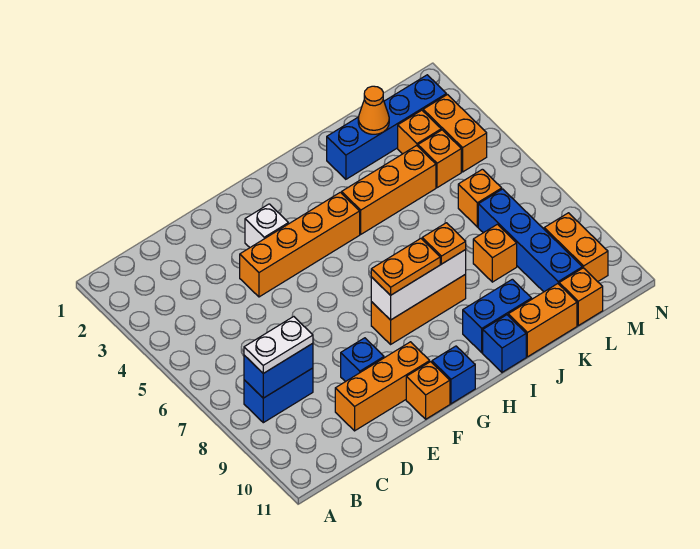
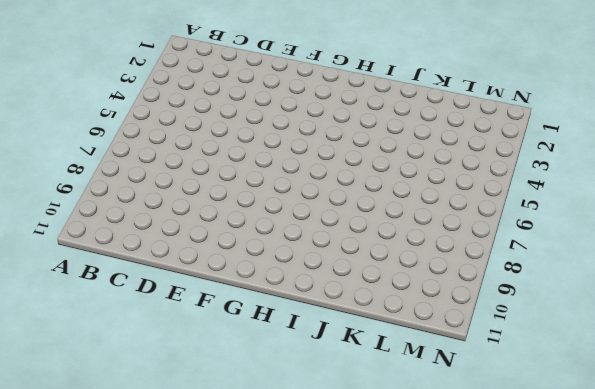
none -> blue 1x2 brick [244,368,313,423]
none -> orange 1x3 brick [335,342,430,431]
none -> orange 1x4 brick [240,192,360,297]

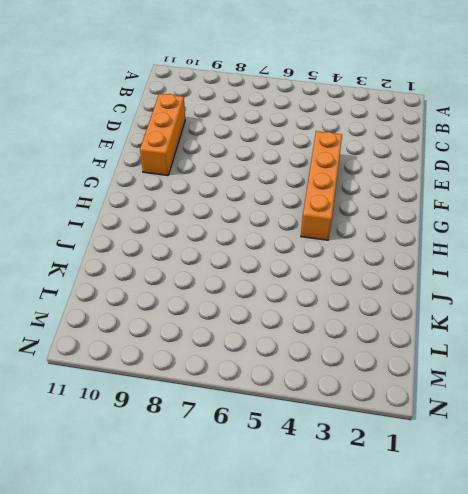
none -> blue 1x2 brick [244,368,313,423]
none -> blue 1x1 brick [341,338,384,382]
none -> white 1x1 brick [245,204,288,247]

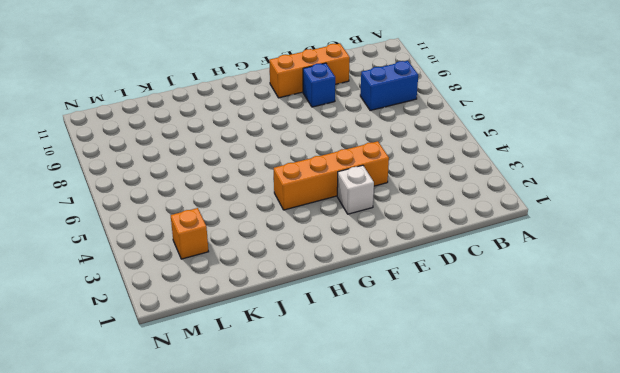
none -> orange 1x1 brick [406,362,450,419]
none -> orange 1x3 brick [371,274,466,344]
none -> blue 1x1 brick [432,346,475,404]

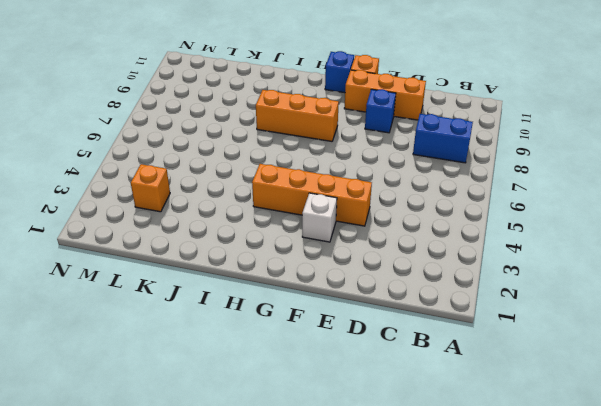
none -> orange 1x3 brick [342,146,436,234]
none -> blue 1x2 brick [463,279,532,353]
none -> blue 1x1 brick [483,315,526,372]

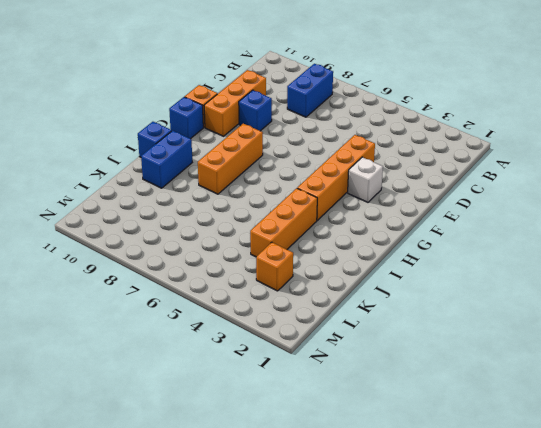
none -> blue 1x4 brick [327,75,446,179]
none -> orange 1x2 brick [508,284,577,357]
none -> orange 1x1 brick [473,224,517,282]

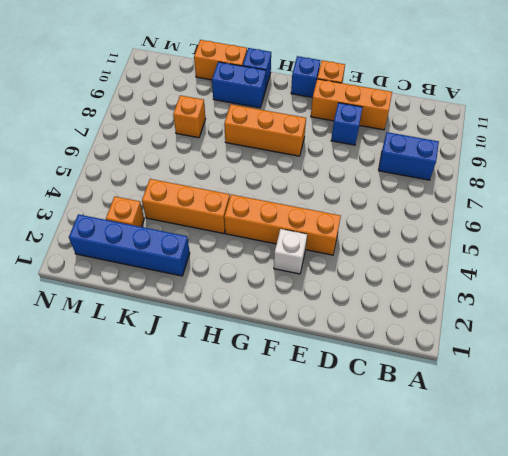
none -> orange 1x1 brick [418,130,461,188]
none -> orange 1x1 brick [458,169,502,227]
none -> blue 1x4 brick [478,189,582,292]

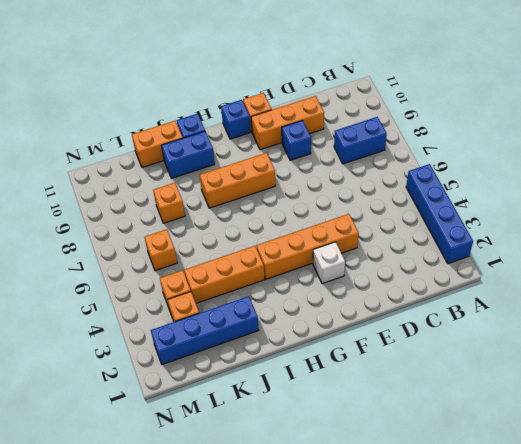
blue 1x4 brick [406,164,473,264] -> blue 1x4 brick moved to [478,189,582,292]
none -> orange 1x1 brick [559,268,603,326]
none -> orange 1x2 brick [423,95,487,172]
none -> orange 1x2 brick [544,213,608,282]

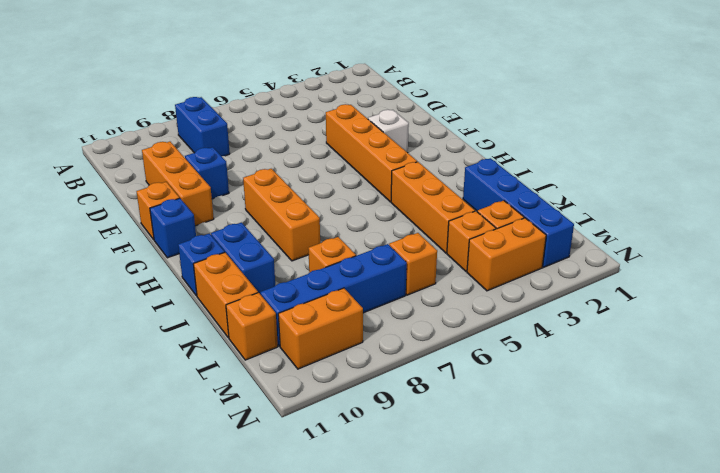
none -> blue 1x2 brick [244,343,313,398]
none -> white 1x3 brick [371,250,466,320]
none -> orange 1x1 cone [358,86,389,134]

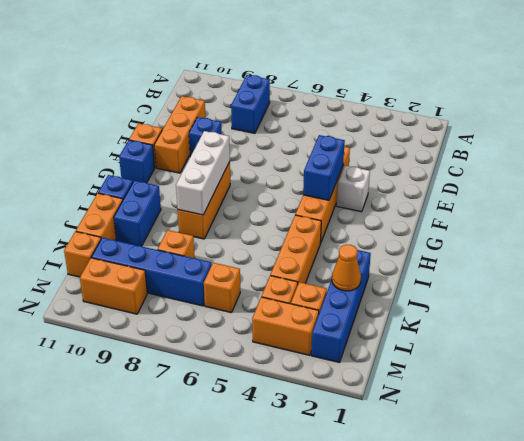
blue 1x2 brick [303,135,345,200] -> blue 1x2 brick moved to [244,343,313,398]
none -> white 1x2 plate [244,316,313,373]
none -> orange 1x2 plate [371,239,440,295]
none -> orange 1x1 plate [422,223,466,264]

